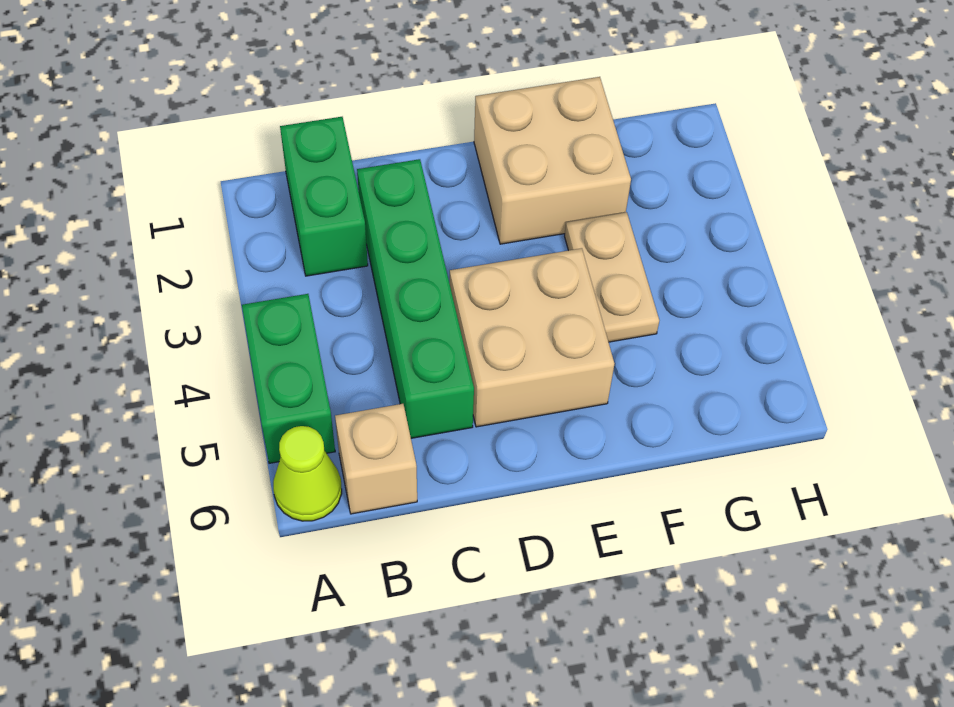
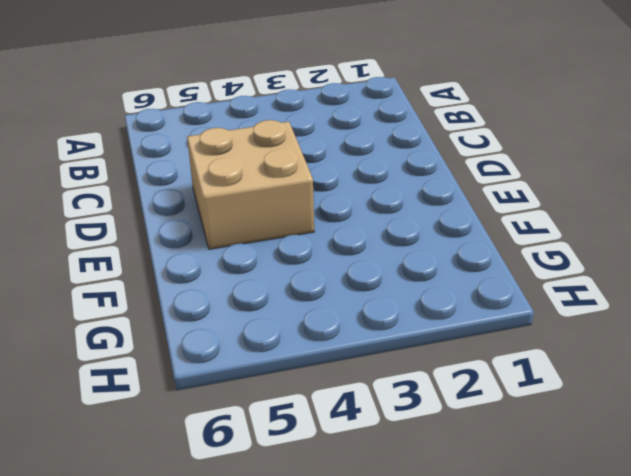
none -> green 1x2 brick [242,294,335,463]
none -> lime 1x1 cone [273,426,342,521]

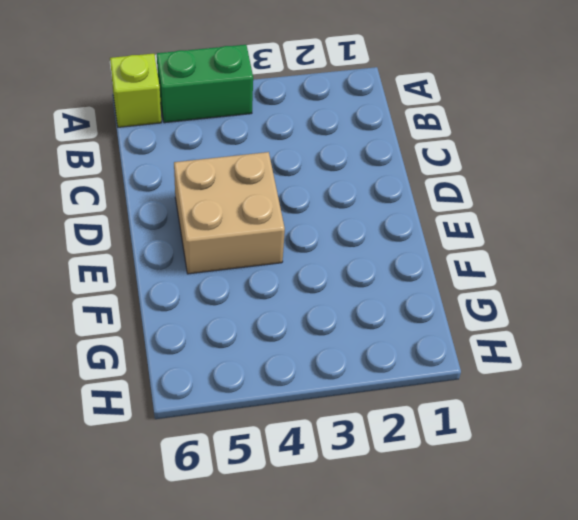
lime 1x1 brick [110,54,161,127] -> lime 1x1 cone [273,426,342,521]
none -> green 1x2 brick [280,117,368,276]
none -> tan 1x1 brick [335,404,417,514]

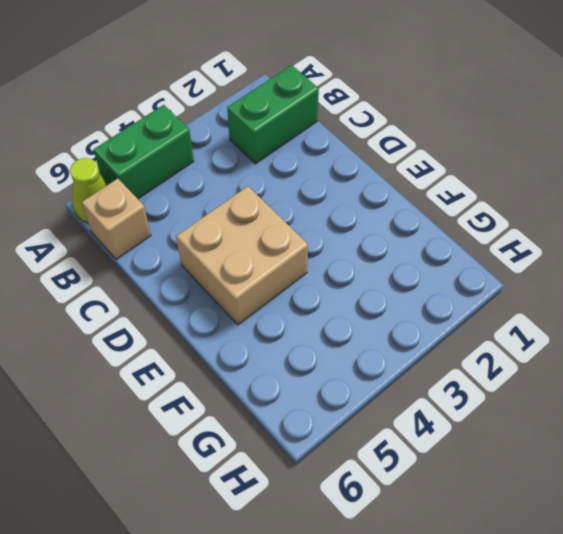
none -> green 1x4 brick [357,159,474,438]
none -> tan 2x2 brick [474,77,631,244]

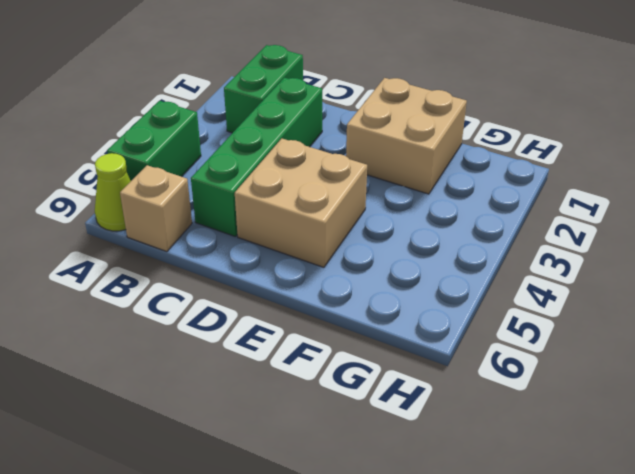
none -> tan 1x2 plate [565,212,659,342]

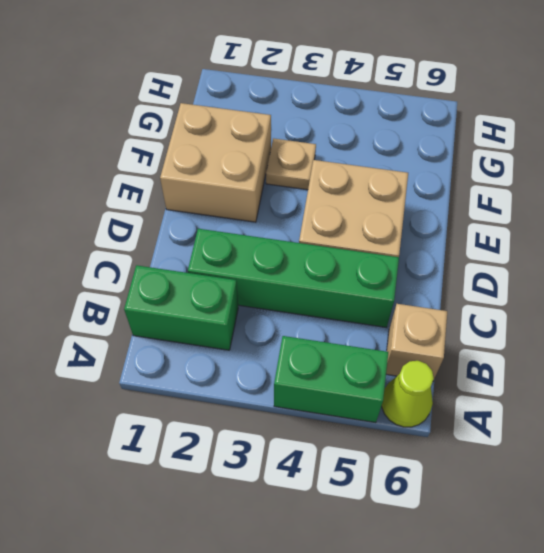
tan 1x1 plate [266,138,316,190] -> tan 1x2 plate [565,212,659,342]

